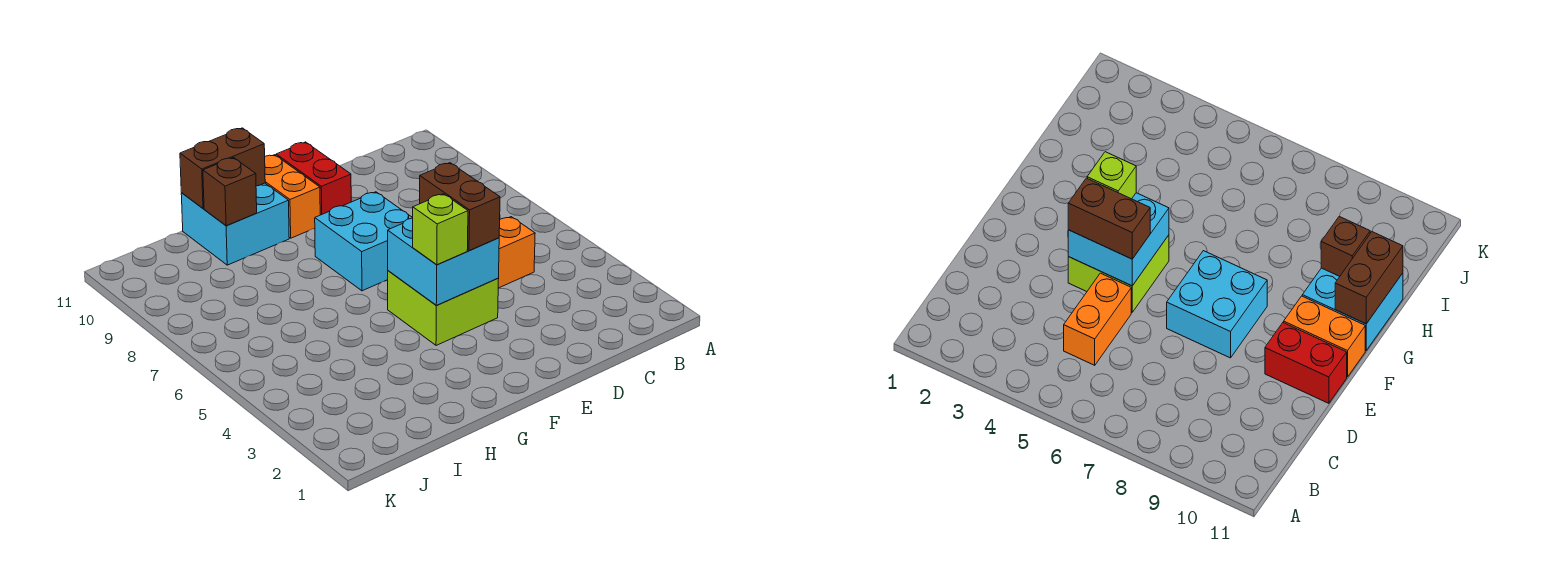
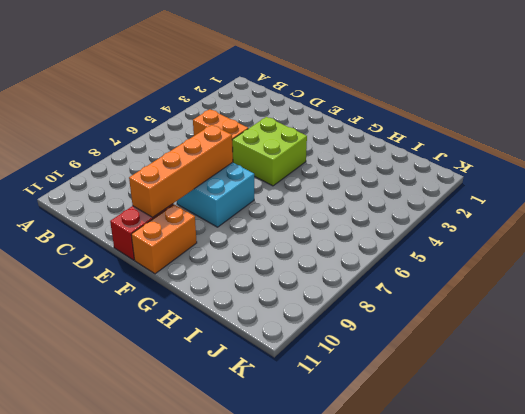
orange 1x4 brick [129,125,233,217] -> none
none -> cyan 2x2 brick [181,183,289,265]
none -> cyan 2x2 brick [388,218,499,306]

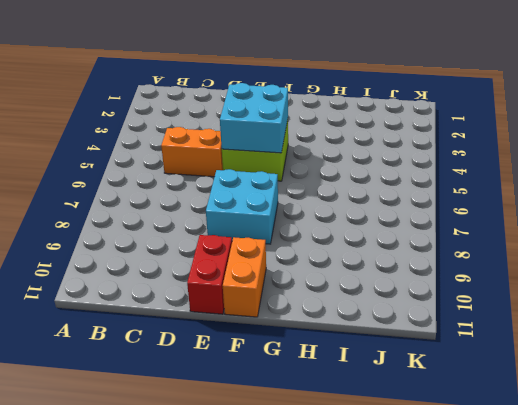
none -> cyan 2x2 brick [181,183,289,265]
none -> brown 1x2 brick [180,128,265,208]

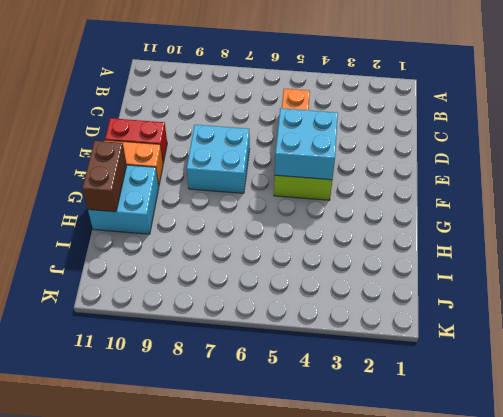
none -> brown 1x1 brick [203,158,257,226]
none -> brown 1x2 brick [420,163,500,251]

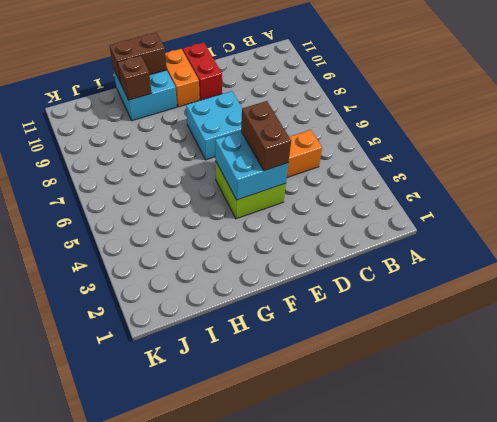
none -> lime 1x1 brick [413,194,468,265]

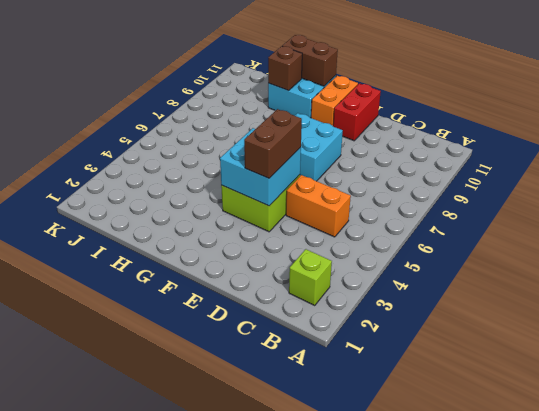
lime 1x1 brick [289,249,332,305] -> lime 1x1 brick moved to [413,194,468,265]

